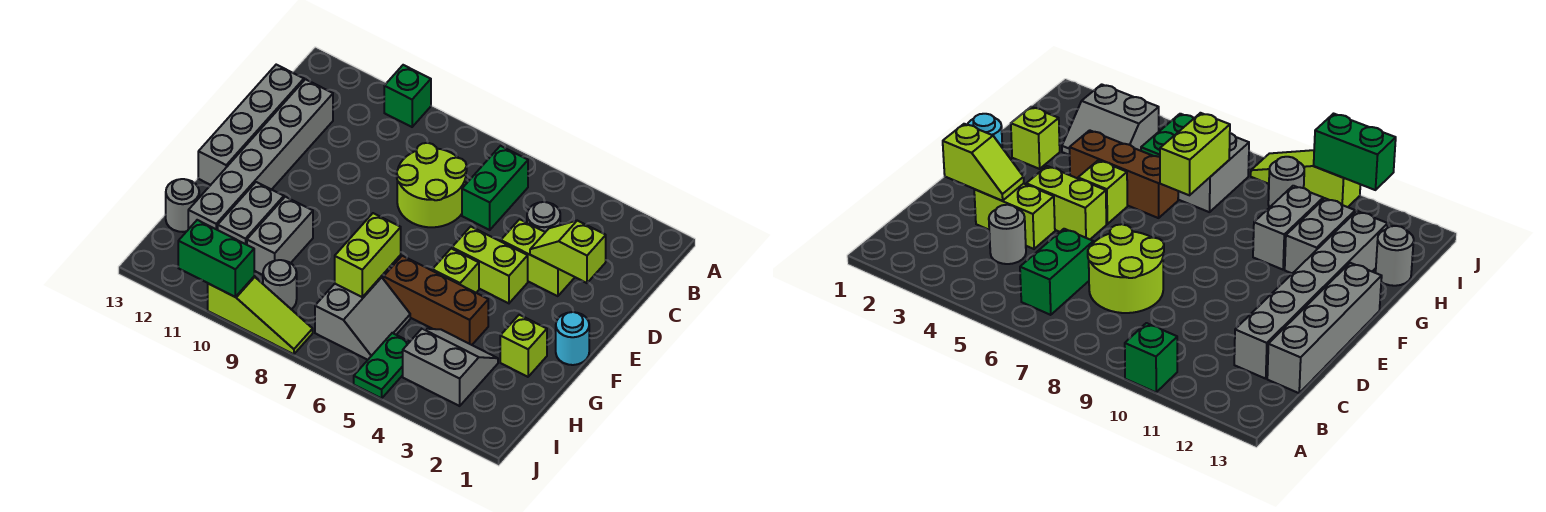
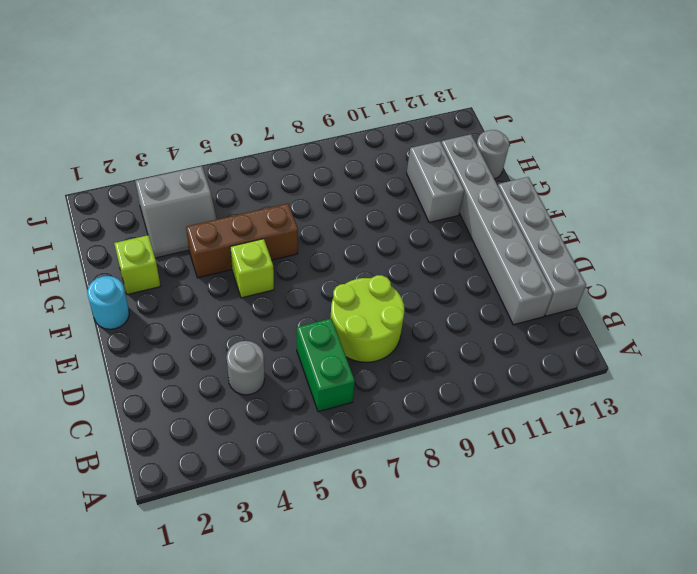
none -> green 1x1 brick [384,65,431,127]
none -> lime 1x2 brick [501,219,575,296]
none -> lime 1x2 brick [452,227,528,303]

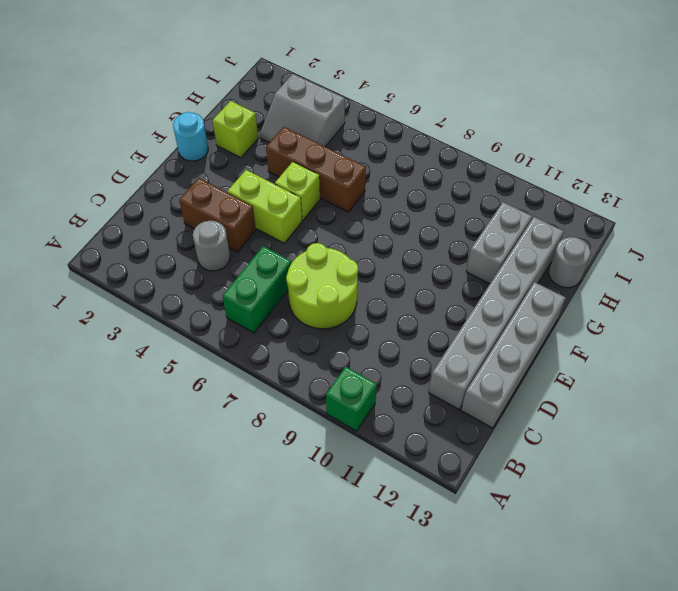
brown 1x2 brick [179,178,256,252] -> lime 1x2 brick [501,219,575,296]
none -> grey 1x2 brick [247,197,313,275]
none -> grey 2x2 slope [315,277,410,360]
none -> green 1x2 plate [354,333,409,399]

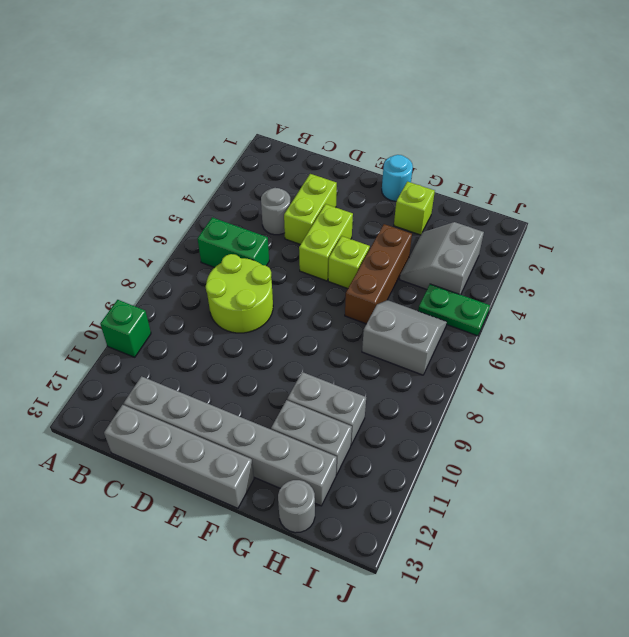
none -> grey 1x1 round brick [263,260,297,309]
none -> lime 1x3 slope [208,277,313,354]
none -> lime 1x2 slope [530,221,606,283]

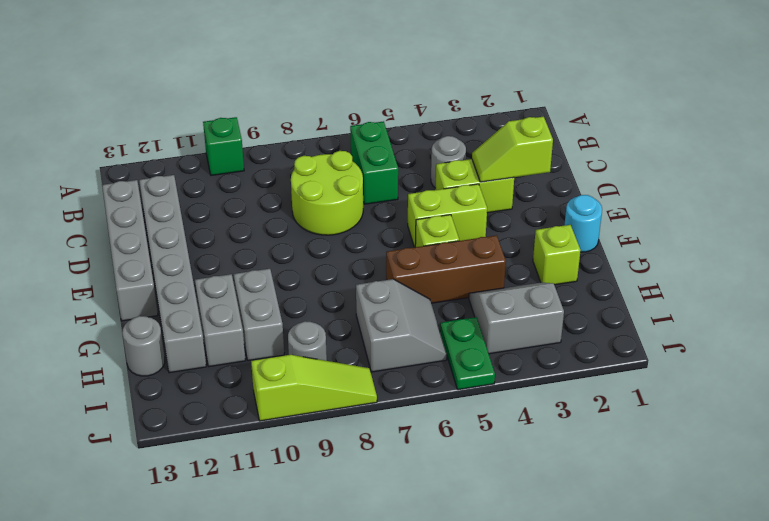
none -> lime 1x2 brick [335,213,401,297]
none -> green 1x2 brick [178,220,254,297]

